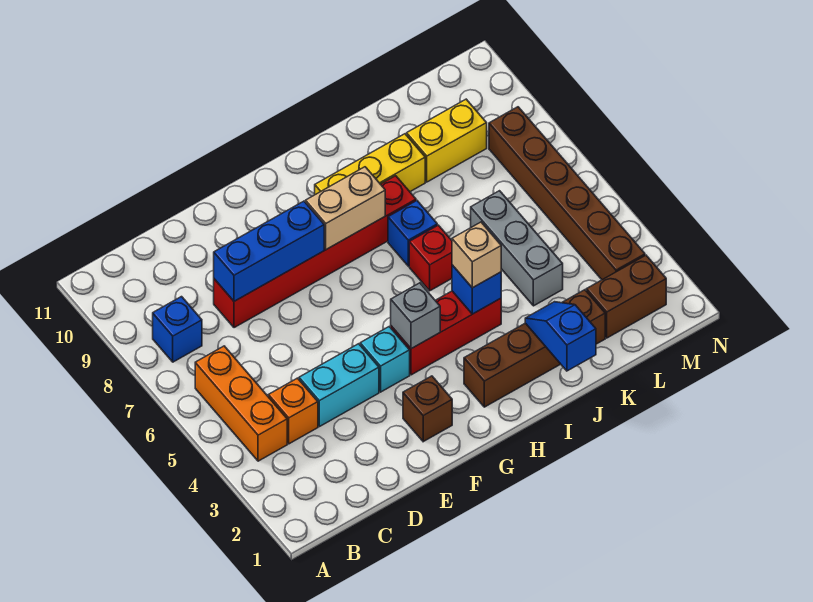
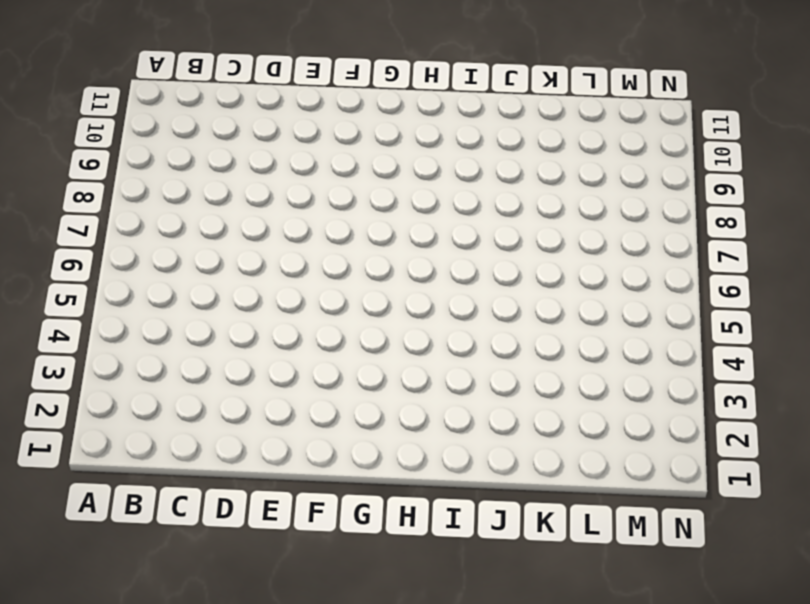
none -> orange 1x3 brick [195,346,287,461]
none -> blue 1x1 brick [153,297,202,362]
none -> orange 1x1 brick [268,378,318,444]

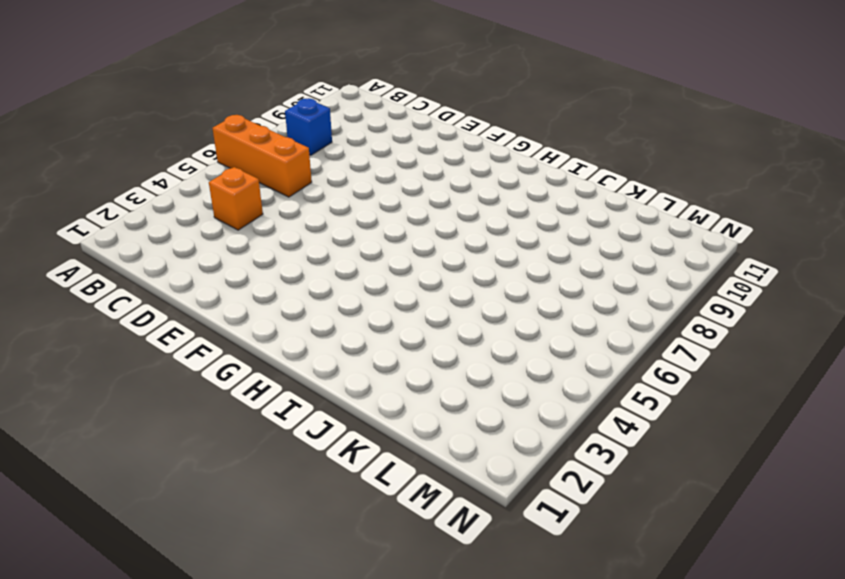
orange 1x3 brick [212,115,312,197] -> orange 1x3 brick turned to [195,346,287,461]
none -> cyan 1x2 brick [299,344,379,427]
none -> red 1x6 brick [214,176,416,328]
none -> brown 1x1 brick [403,376,452,442]

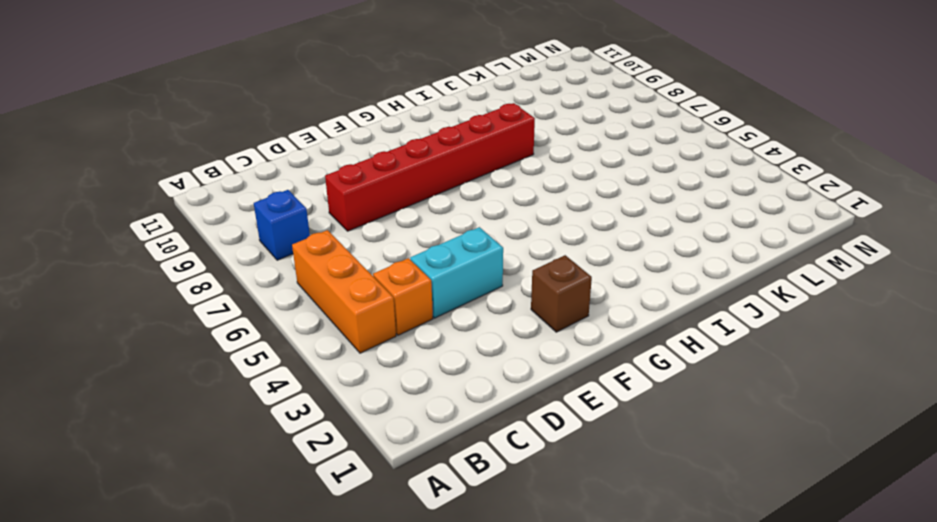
none -> cyan 1x1 brick [360,327,410,392]
none -> red 1x3 brick [391,291,501,375]
none -> brown 1x4 brick [464,290,605,407]

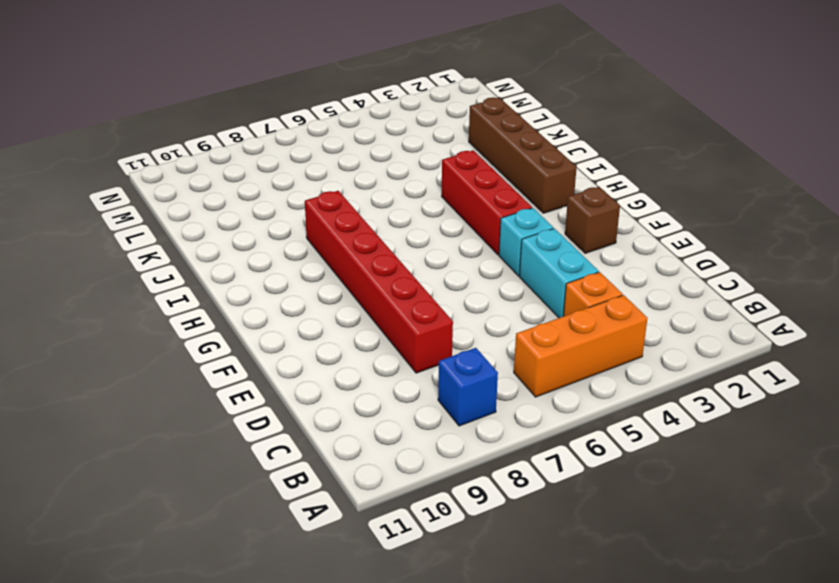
none -> yellow 1x3 brick [315,134,425,195]
none -> red 1x1 brick [409,225,452,291]
none -> blue 1x1 brick [388,201,437,266]

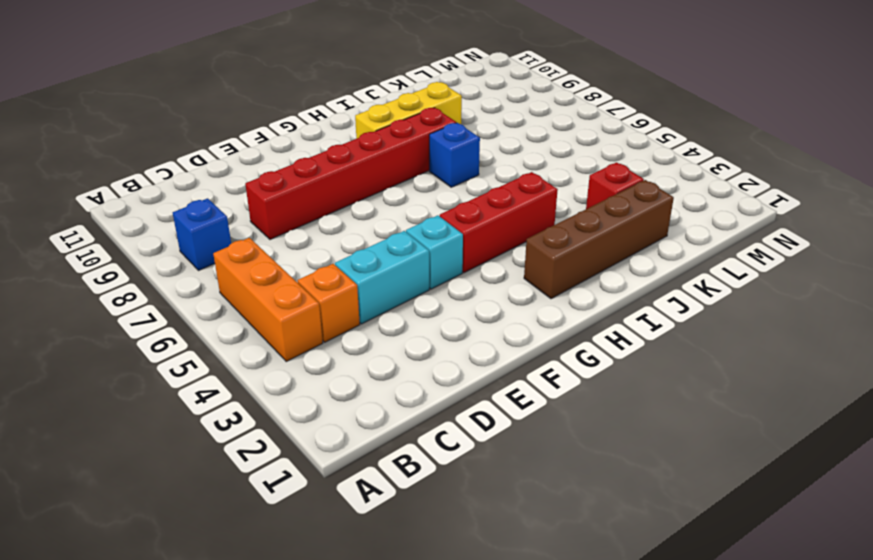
red 1x1 brick [586,162,644,209] -> red 1x1 brick moved to [409,225,452,291]
none -> brown 1x1 brick [403,376,452,442]
none -> grey 1x3 brick [471,191,563,306]
none -> yellow 1x2 brick [407,99,487,182]

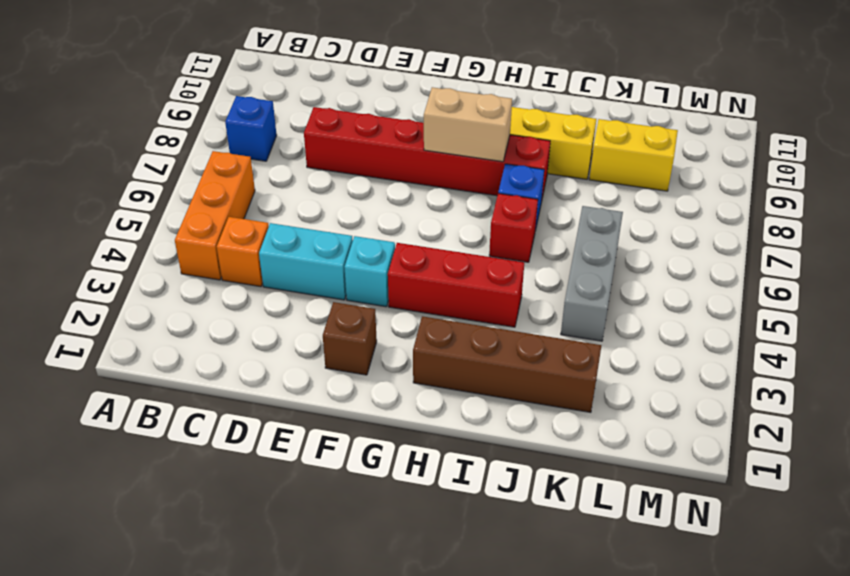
none -> brown 1x2 brick [586,255,666,338]
none -> brown 1x6 brick [489,107,645,280]
none -> blue 1x3 brick [214,201,324,301]

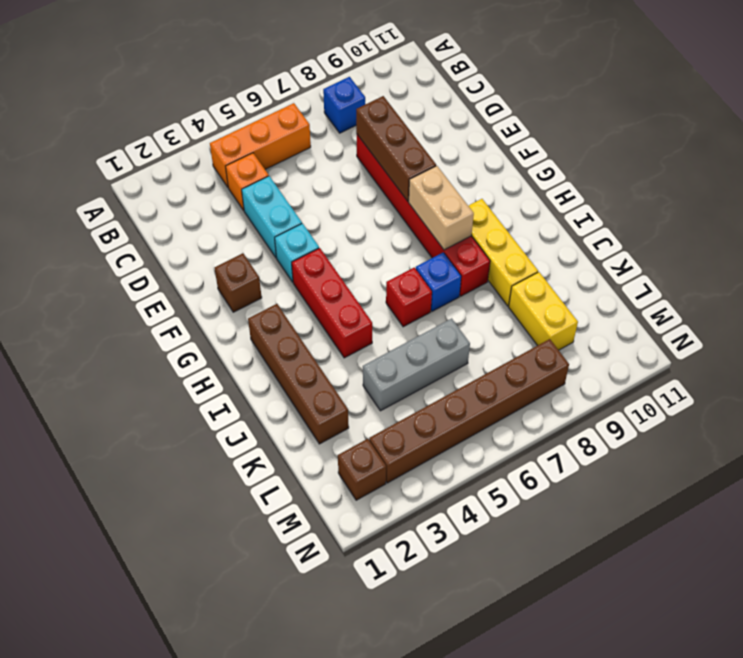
brown 1x3 brick [356,96,436,201] -> blue 1x3 brick [214,201,324,301]
brown 1x1 brick [338,439,386,500] -> brown 1x2 brick [586,255,666,338]
none -> grey 1x1 brick [391,283,440,349]
none -> blue 1x1 brick [452,265,501,314]
none -> blue 1x2 slope [525,302,596,371]

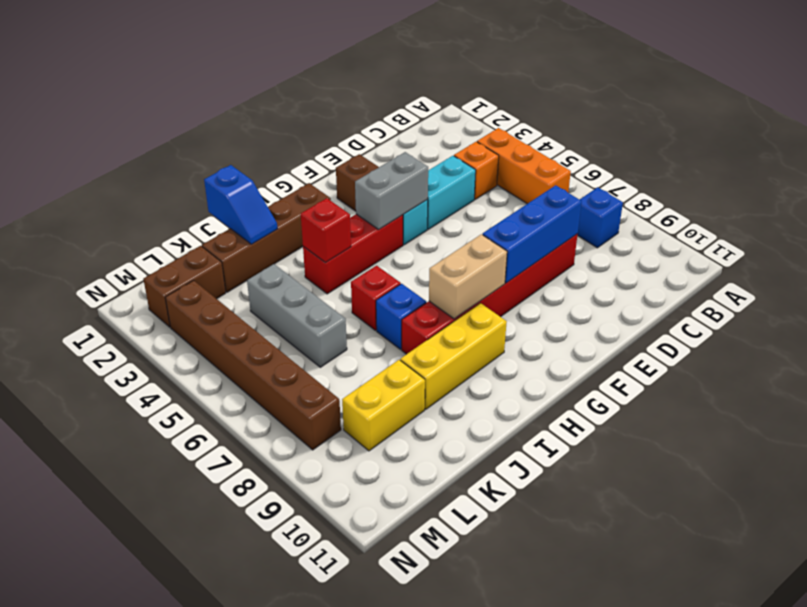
grey 1x2 brick [355,152,428,229] -> grey 1x1 brick [391,283,440,349]
red 1x1 brick [301,198,351,263] -> blue 1x1 brick [452,265,501,314]
none -> tan 1x1 brick [452,222,501,288]

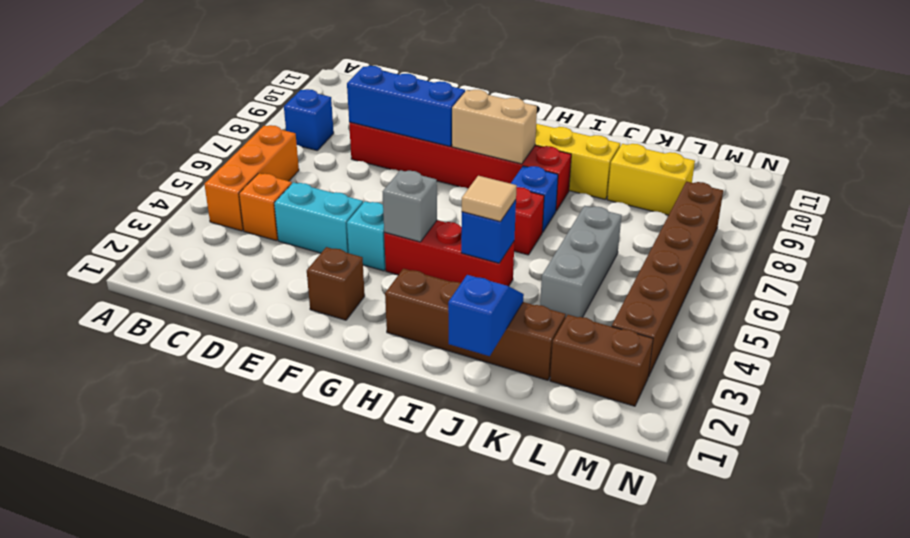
tan 1x1 tile [462,176,517,222] -> tan 1x1 brick [452,222,501,288]

